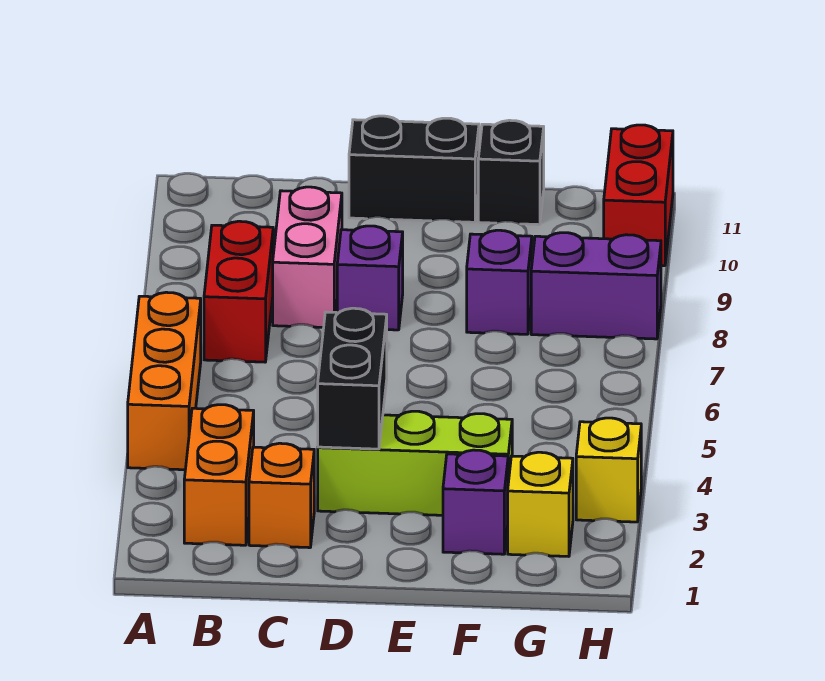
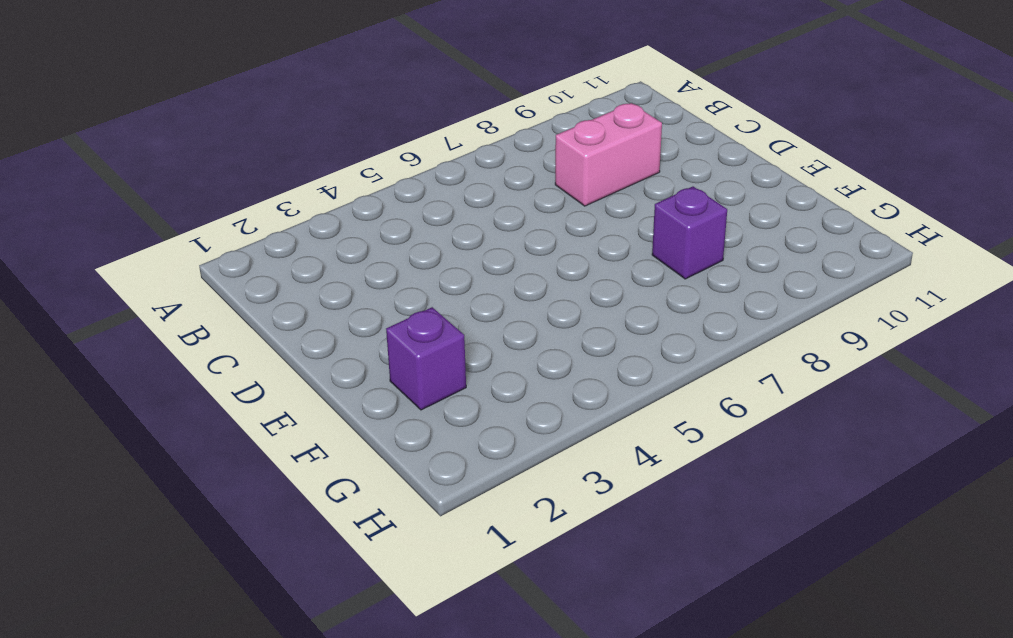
none -> orange 1x3 brick [128,292,201,470]
none -> orange 1x2 brick [184,405,254,545]
none -> red 1x2 brick [204,221,273,362]

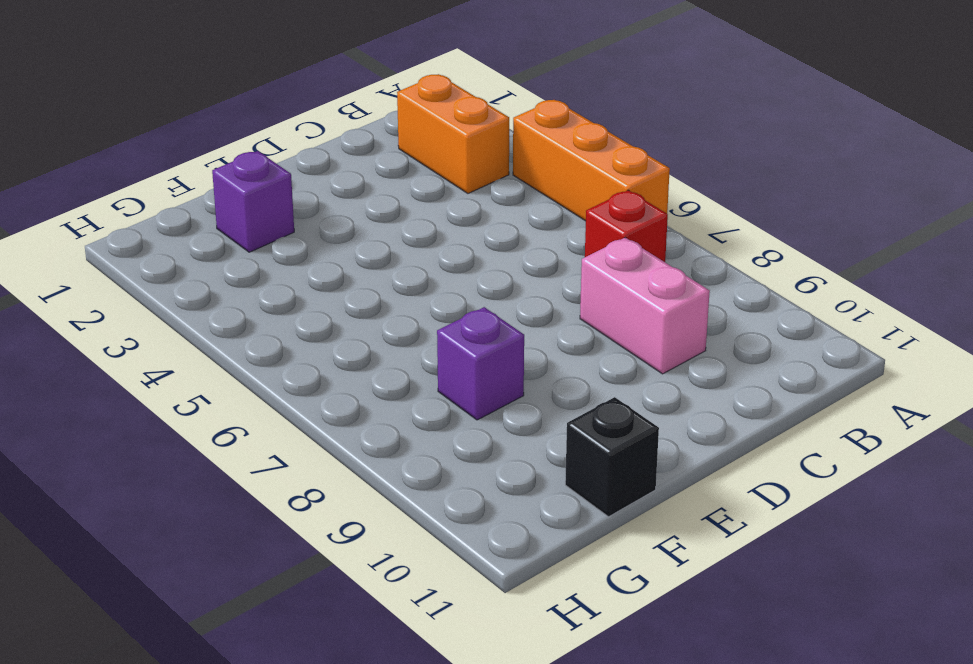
red 1x1 brick [585,190,668,262] -> red 1x2 brick [204,221,273,362]
none -> orange 1x1 brick [249,443,314,548]
none -> lime 1x3 brick [318,411,512,515]
none -> purple 1x1 brick [337,226,403,330]

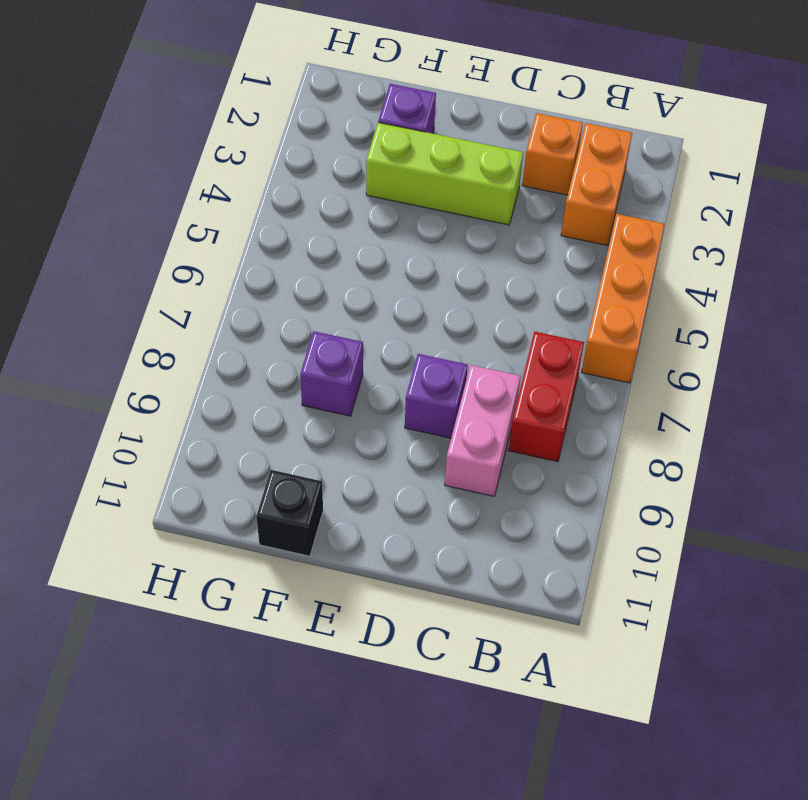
none -> black 1x2 brick [349,116,479,222]
none -> yellow 1x1 brick [508,452,573,556]
none -> purple 1x2 brick [531,233,661,339]

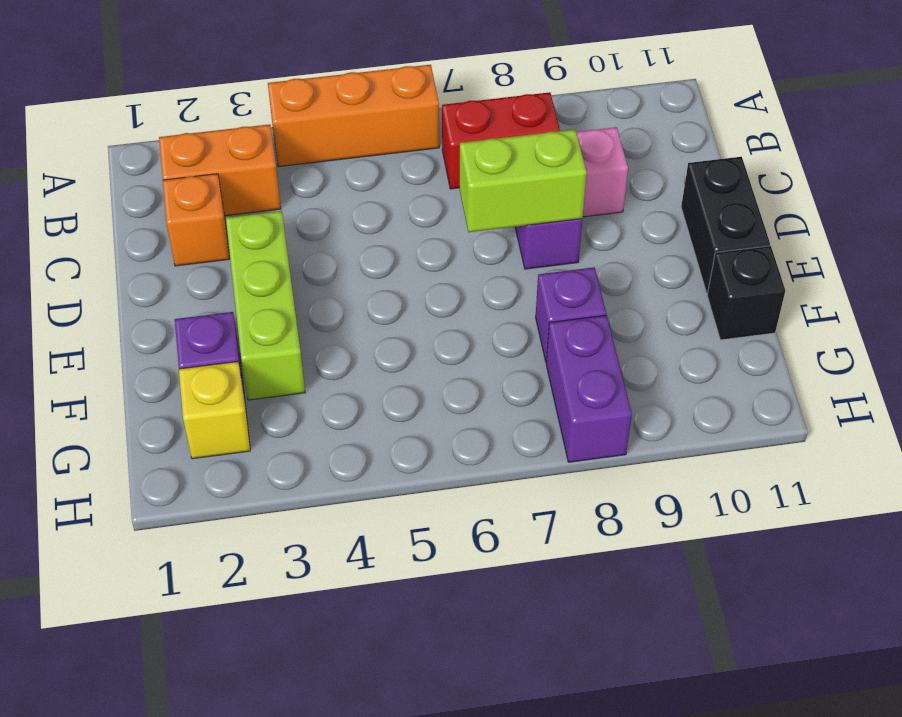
lime 1x2 brick [460,129,587,232] -> none
none -> yellow 1x1 brick [576,418,641,522]
none -> red 1x2 brick [604,125,673,266]
none -> black 1x2 brick [318,308,387,449]

